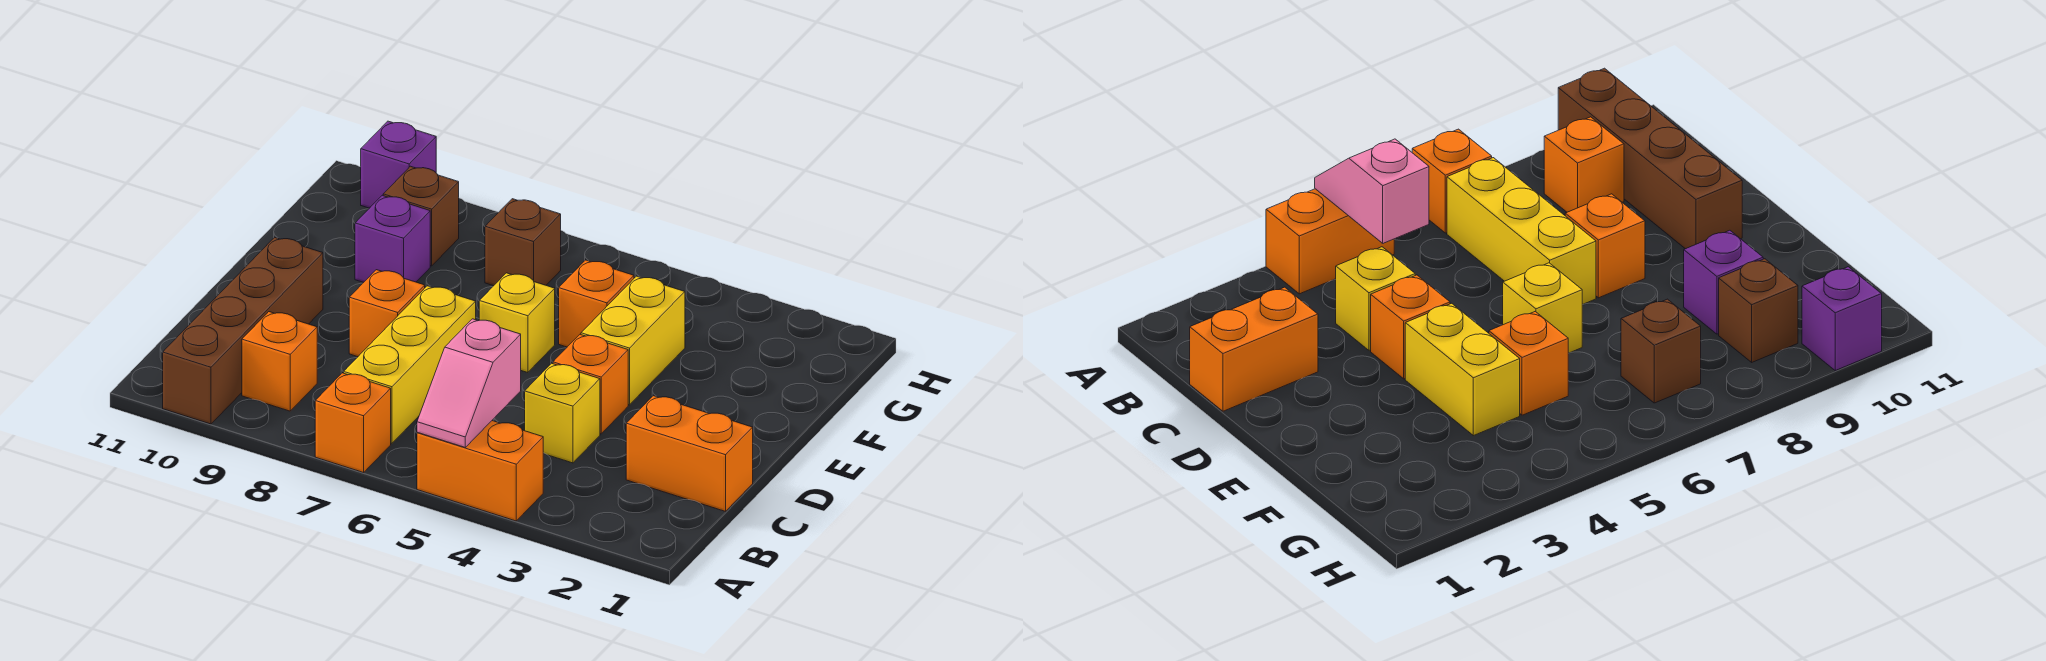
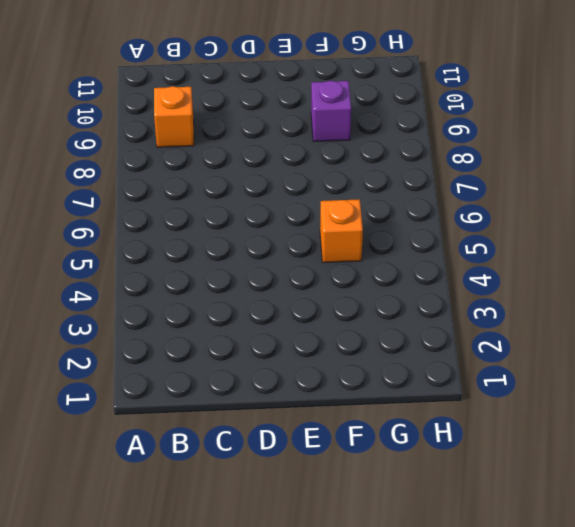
none -> orange 1x2 brick [417,421,543,521]
none -> orange 1x1 brick [315,373,391,473]
none -> brown 1x4 brick [163,237,323,424]

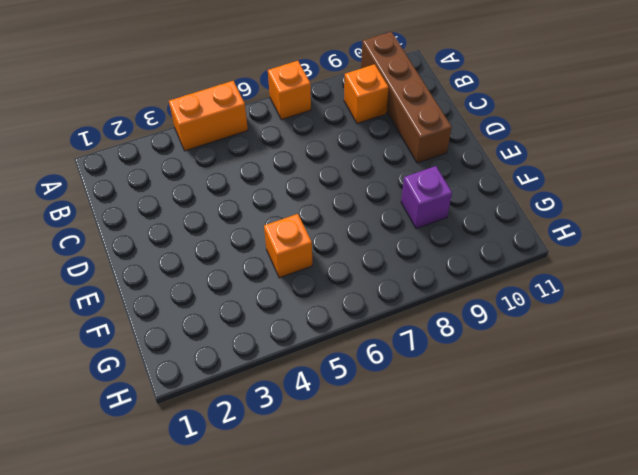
none -> yellow 1x3 brick [344,286,476,443]
none -> orange 1x2 brick [626,396,753,511]
none -> yellow 1x1 brick [525,363,600,463]

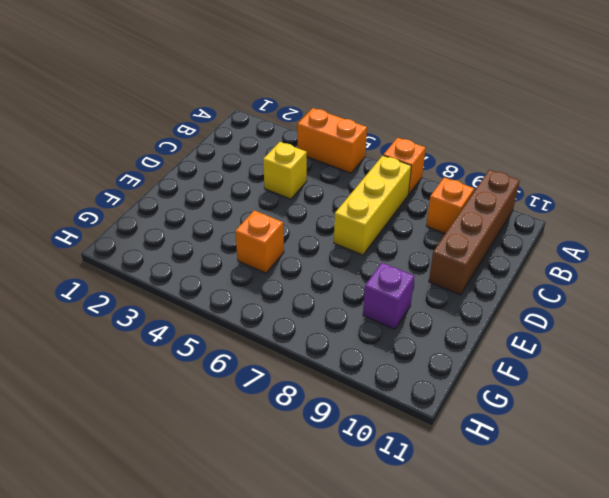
none -> orange 1x2 brick [626,396,753,511]
none -> orange 1x1 brick [553,334,628,434]
none -> orange 1x1 brick [349,270,425,357]

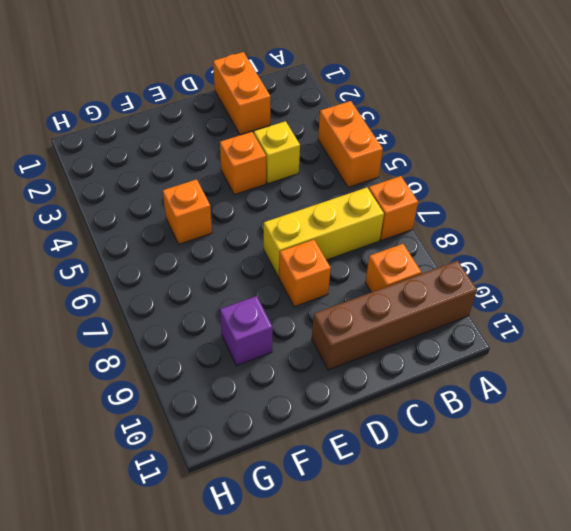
none -> yellow 1x2 brick [581,276,685,405]
none -> yellow 1x1 brick [479,273,555,373]
none -> brown 1x1 brick [485,199,561,286]

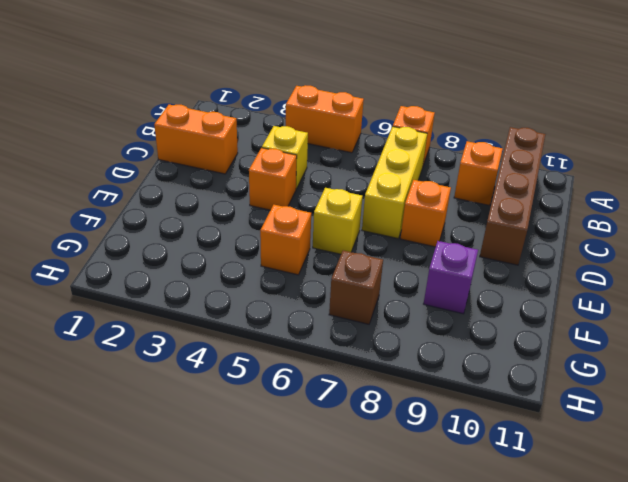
none -> yellow 1x2 brick [581,276,685,405]
none -> brown 1x1 brick [383,166,459,266]
none -> purple 1x1 brick [361,121,436,208]

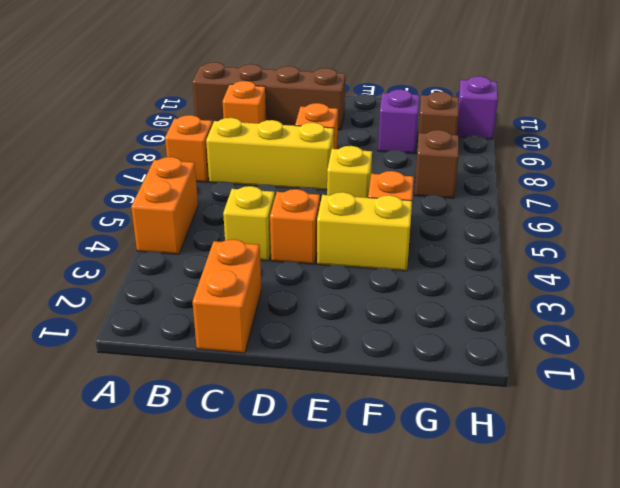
none -> pink 1x2 slope [417,319,521,447]

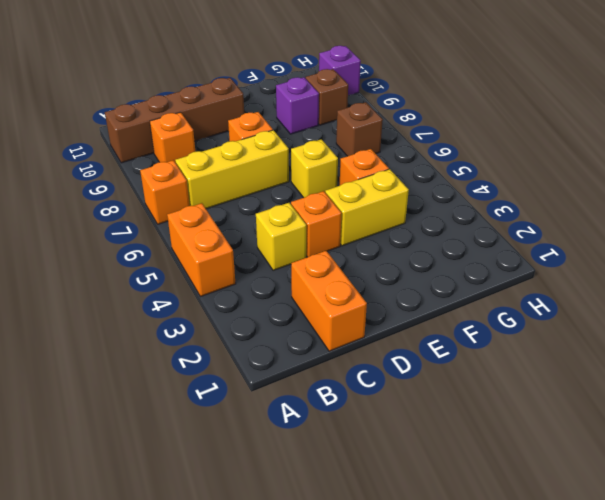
none -> pink 1x2 slope [417,319,521,447]

